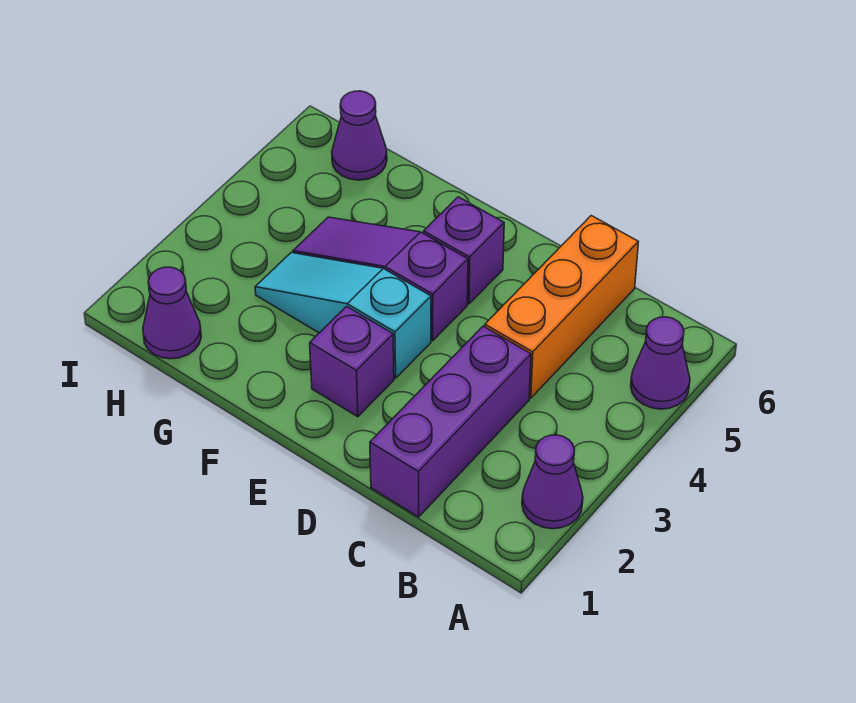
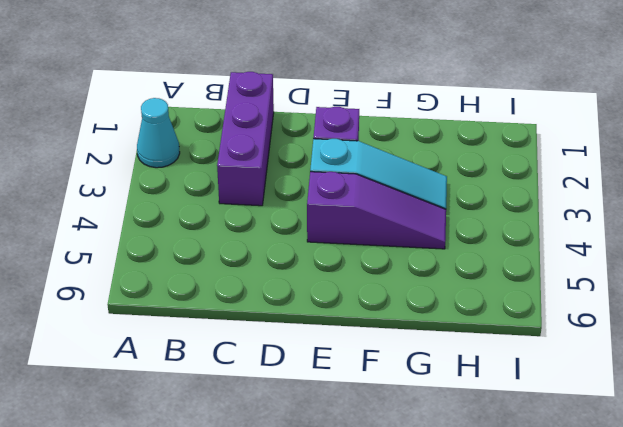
cyan 1x1 cone [137,98,180,168] -> purple 1x1 cone [522,435,583,529]
none -> purple 1x1 cone [631,317,690,409]
none -> orange 1x3 brick [485,216,638,398]

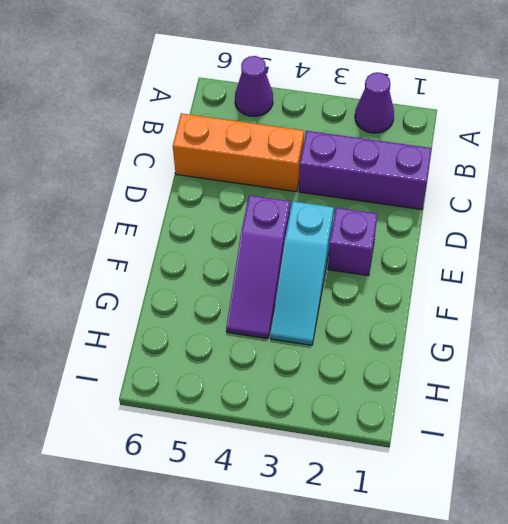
none -> purple 1x1 brick [424,197,504,304]
none -> purple 1x1 cone [143,267,201,359]

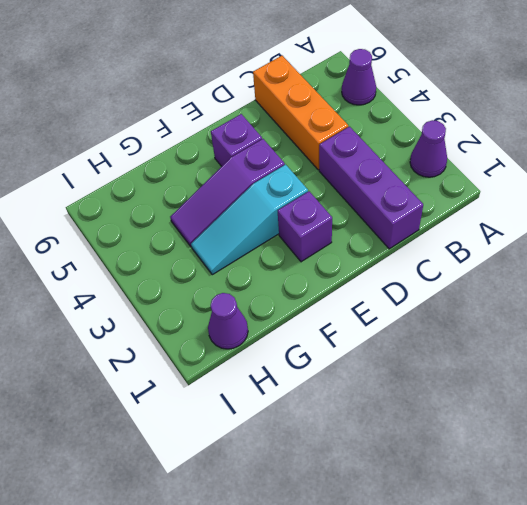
none -> purple 1x1 cone [332,91,387,180]

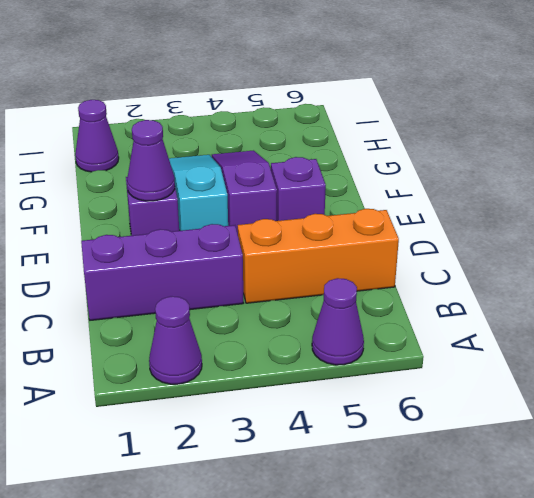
purple 1x1 cone [127,120,175,201] -> purple 1x1 cone moved to [332,91,387,180]

